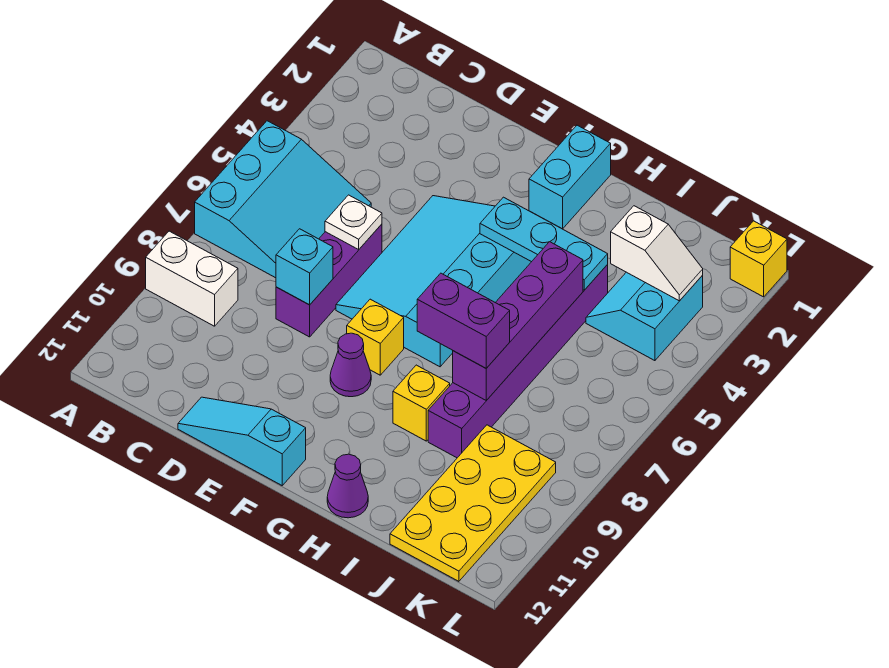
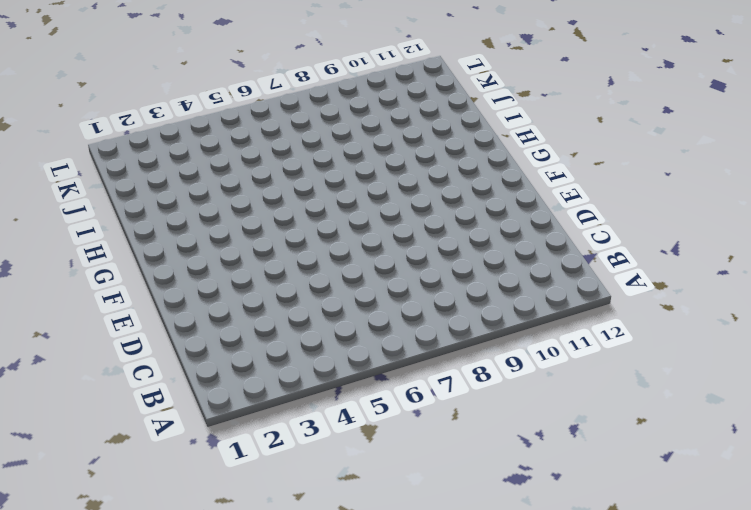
none -> cyan 3x3 slope [195,121,371,278]
none -> white 1x2 brick [146,231,238,326]
none -> purple 1x3 brick [276,224,382,337]

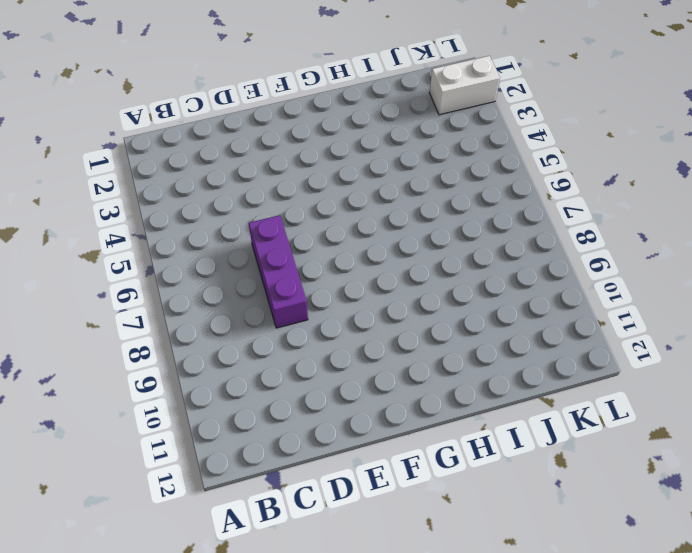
white 1x2 brick [429,56,500,115] -> white 1x2 brick moved to [146,231,238,326]
none -> cyan 3x3 slope [195,121,371,278]
none -> cyan 1x3 slope [178,397,306,485]
none -> cyan 3x4 slope [336,196,531,367]

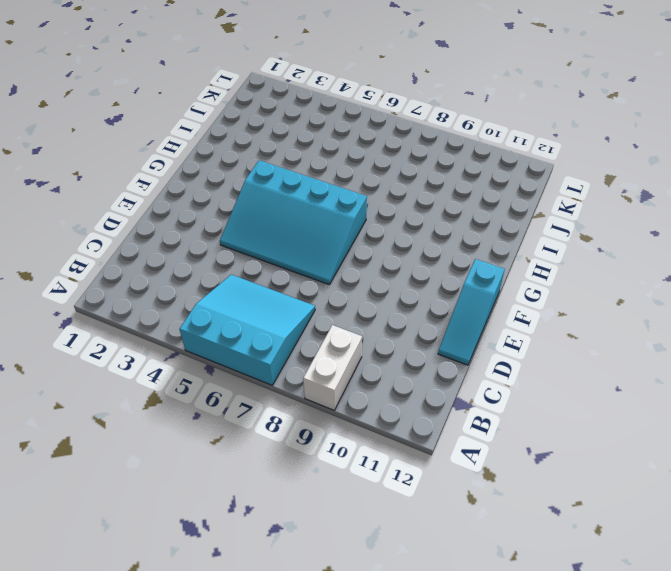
none -> purple 1x3 brick [276,224,382,337]
none -> yellow 1x1 brick [347,299,404,375]
none -> purple 1x1 cone [330,333,371,397]

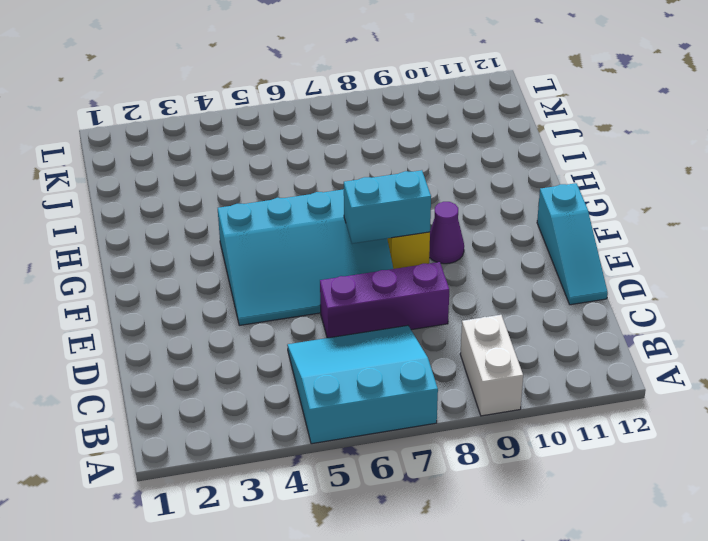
cyan 1x2 brick [344,170,431,244] -> cyan 1x2 brick moved to [529,125,611,229]
none -> yellow 1x1 brick [393,365,450,441]
none -> purple 1x1 cone [327,454,368,518]
none -> purple 1x6 brick [428,265,608,458]

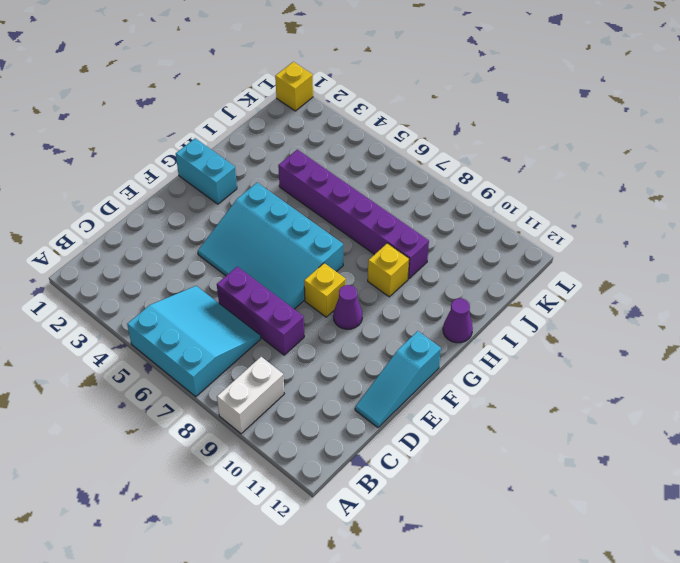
none -> cyan 2x2 slope [586,272,703,361]
none -> yellow 2x4 plate [390,425,556,581]
none -> white 1x1 plate [325,195,382,249]

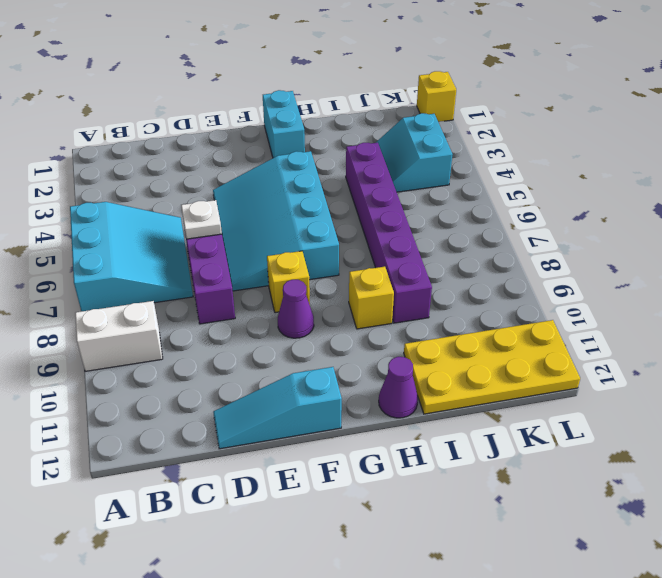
yellow 2x4 plate [404,320,580,414] -> yellow 2x4 plate turned to [390,425,556,581]
none -> cyan 1x1 brick [276,229,333,305]
none -> cyan 1x3 plate [480,197,608,290]
none -> purple 1x4 brick [453,242,583,400]

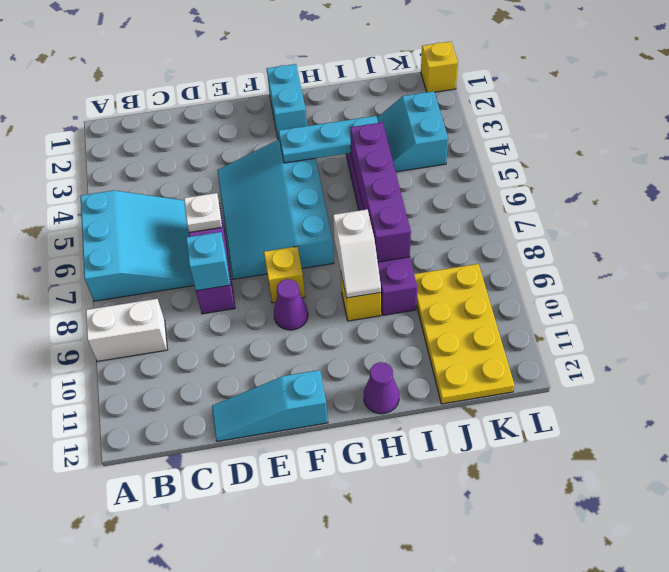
white 1x2 slope [333,209,381,298] -> white 1x2 slope turned to [611,206,703,301]
none -> purple 1x2 brick [417,273,510,368]

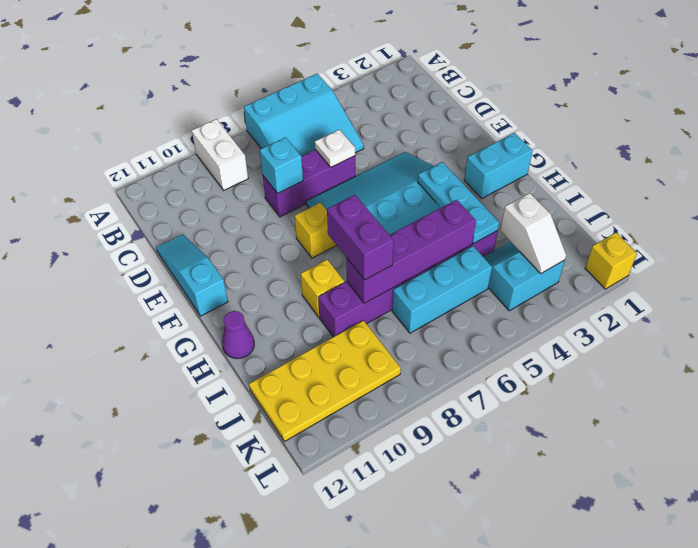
cyan 1x3 brick [392,246,492,333] -> none
none -> purple 1x1 cone [330,333,371,397]

